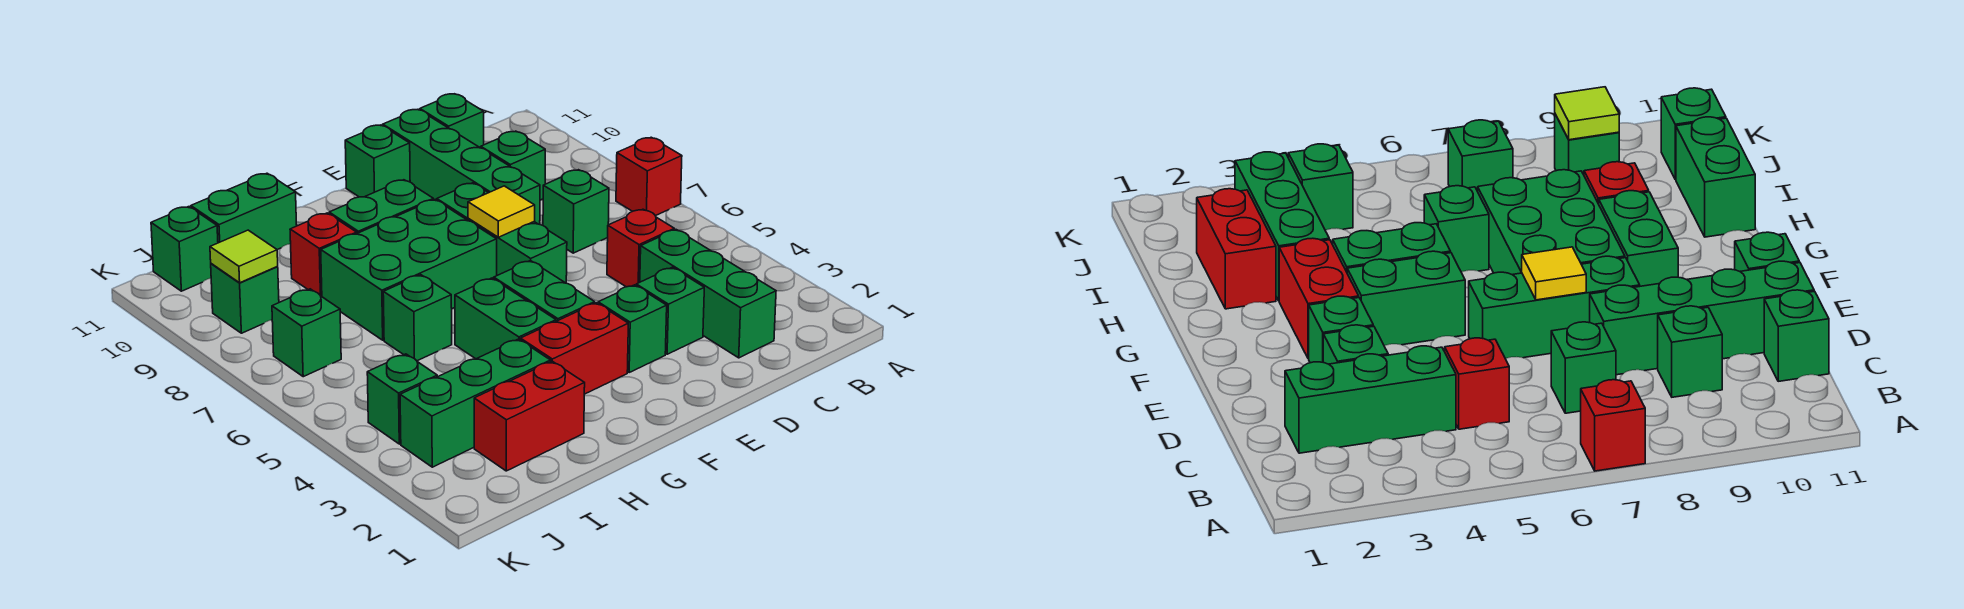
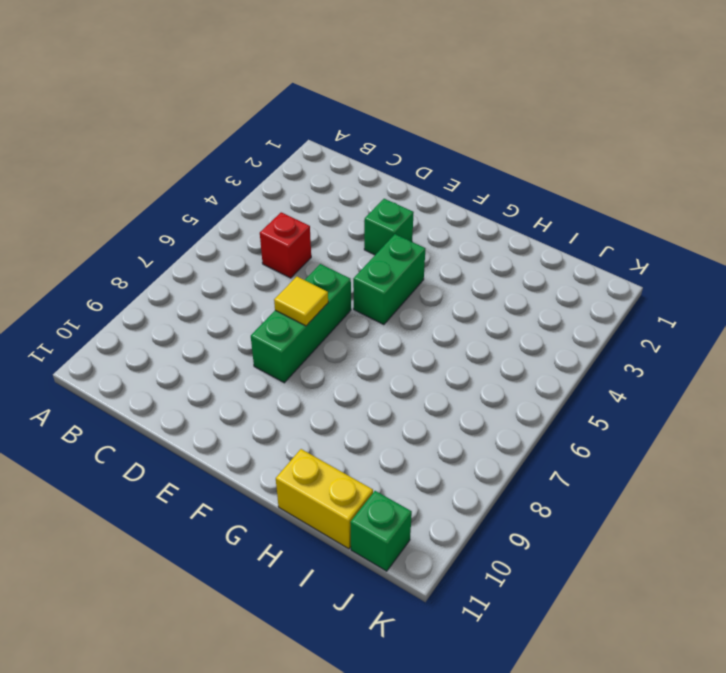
yellow 1x2 brick [276,449,373,549] -> green 1x2 brick [191,173,297,250]
none -> red 1x1 brick [616,137,682,216]
none -> green 1x3 brick [640,229,776,358]
none -> green 1x1 brick [543,170,609,253]

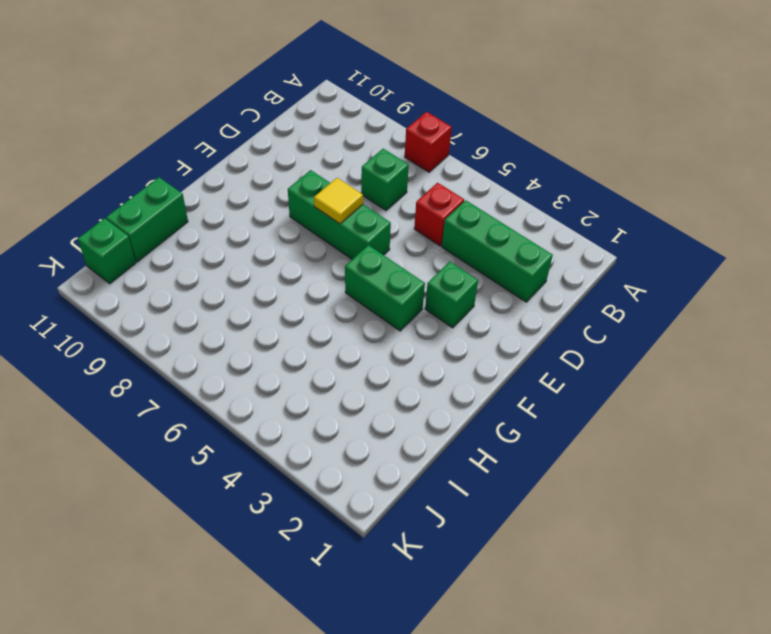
none -> green 1x1 brick [481,131,545,200]
none -> green 1x1 brick [420,94,484,148]
none -> green 1x1 brick [636,267,704,354]

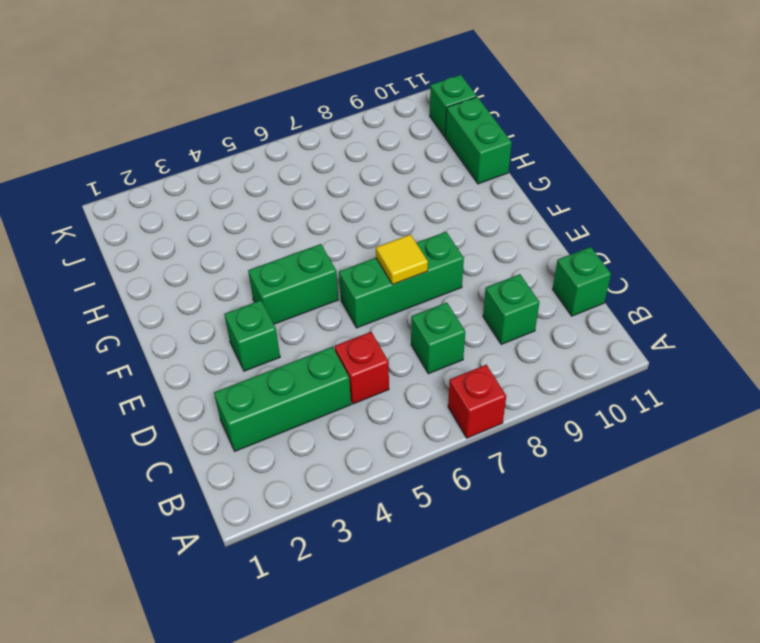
none -> green 1x1 brick [636,267,704,354]
none -> green 1x4 brick [383,109,540,224]
none -> green 1x1 brick [345,125,410,197]

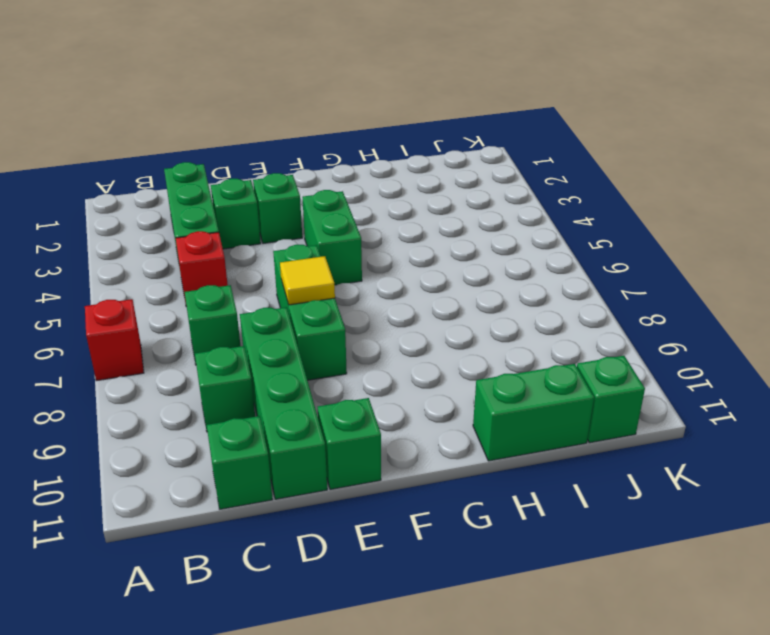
none -> red 1x2 brick [520,303,628,394]
none -> green 2x3 brick [321,200,497,340]
none -> green 1x2 brick [329,180,433,233]

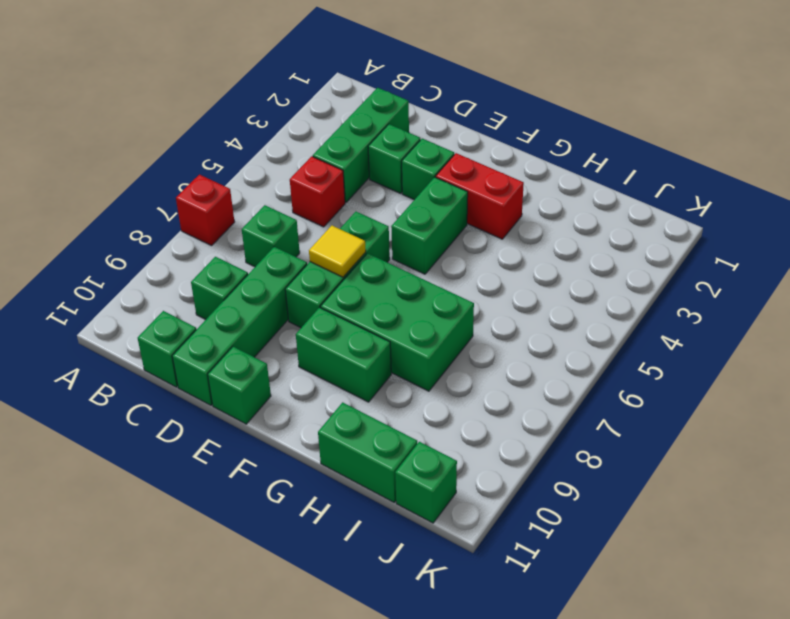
none -> green 1x2 brick [455,278,556,359]
none -> red 1x2 brick [474,361,585,471]
none -> green 1x3 brick [400,339,551,467]

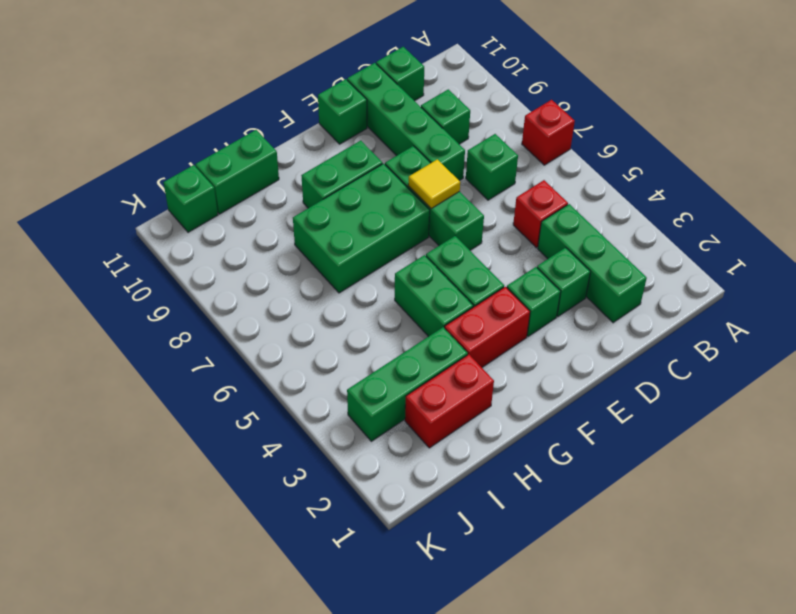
none -> green 1x1 brick [383,275,452,361]
none -> red 1x1 brick [290,213,357,296]
none -> green 1x1 brick [367,354,437,444]

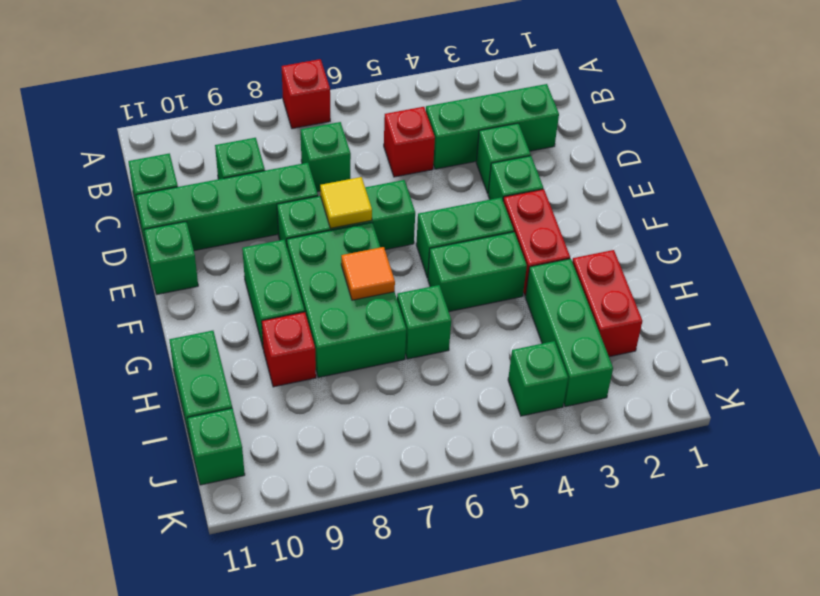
orange 1x1 tile [341,247,395,300] -> none
none -> green 1x1 brick [272,289,341,377]
none -> green 1x1 brick [211,264,279,333]
none -> lime 1x1 tile [210,230,278,283]

